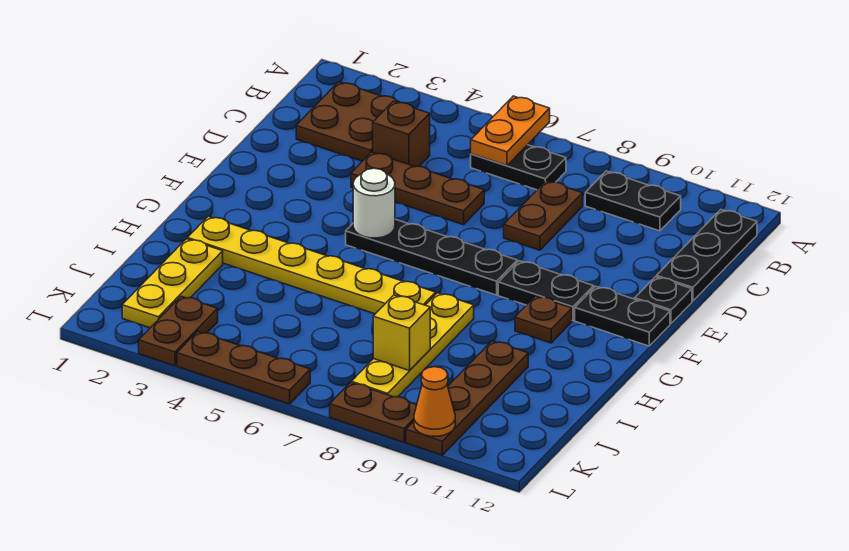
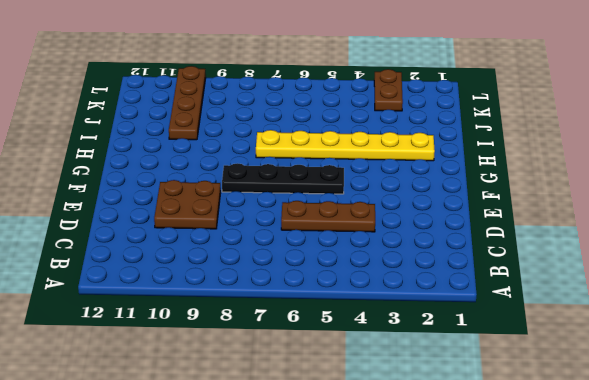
brown 2x2 plate [154,180,221,229] -> brown 2x2 plate moved to [296,82,401,161]
none -> black 1x2 plate [471,145,566,190]
none -> black 1x2 plate [585,171,681,231]
none -> black 1x3 plate [657,210,757,301]

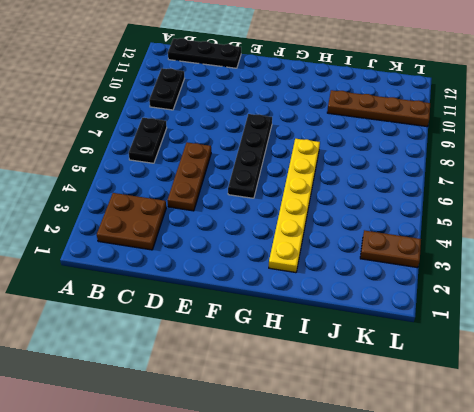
none -> brown 1x1 brick [373,101,430,167]
none -> brown 1x2 plate [504,181,583,250]
none -> black 1x1 plate [635,277,692,324]

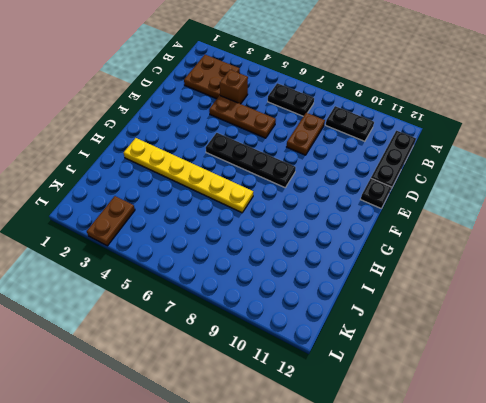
none -> black 1x2 plate [498,261,594,321]
none -> black 1x2 plate [575,286,670,346]
none -> brown 1x1 plate [515,296,572,343]

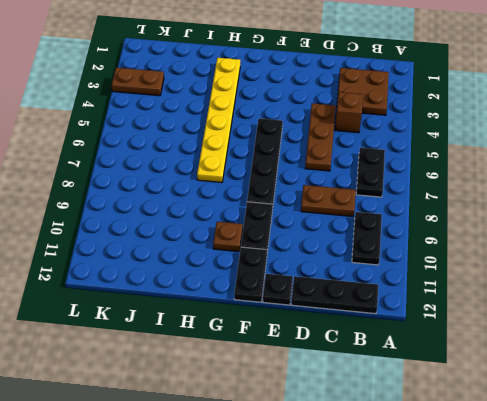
none -> yellow 1x4 plate [351,293,474,397]
none -> yellow 1x3 plate [122,239,223,328]
none -> brown 1x4 plate [406,341,528,455]

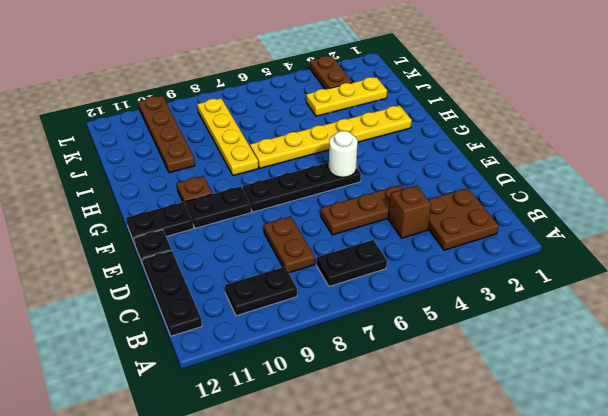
yellow 1x3 plate [306,77,387,116] -> yellow 1x3 plate turned to [122,239,223,328]
none -> brown 1x3 plate [177,331,310,404]
none -> brown 1x2 plate [330,383,417,442]
none -> orange 1x2 plate [471,96,550,166]

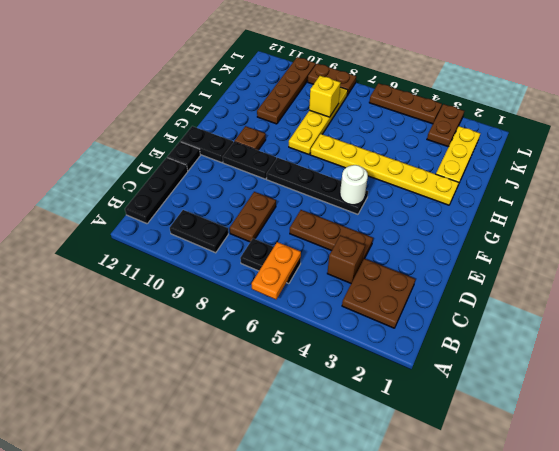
none -> orange 1x1 cone [414,367,455,436]

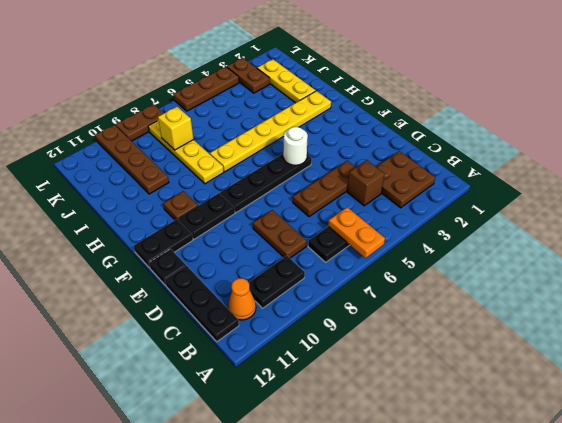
orange 1x1 cone [228,278,256,320] -> orange 1x1 cone moved to [414,367,455,436]

